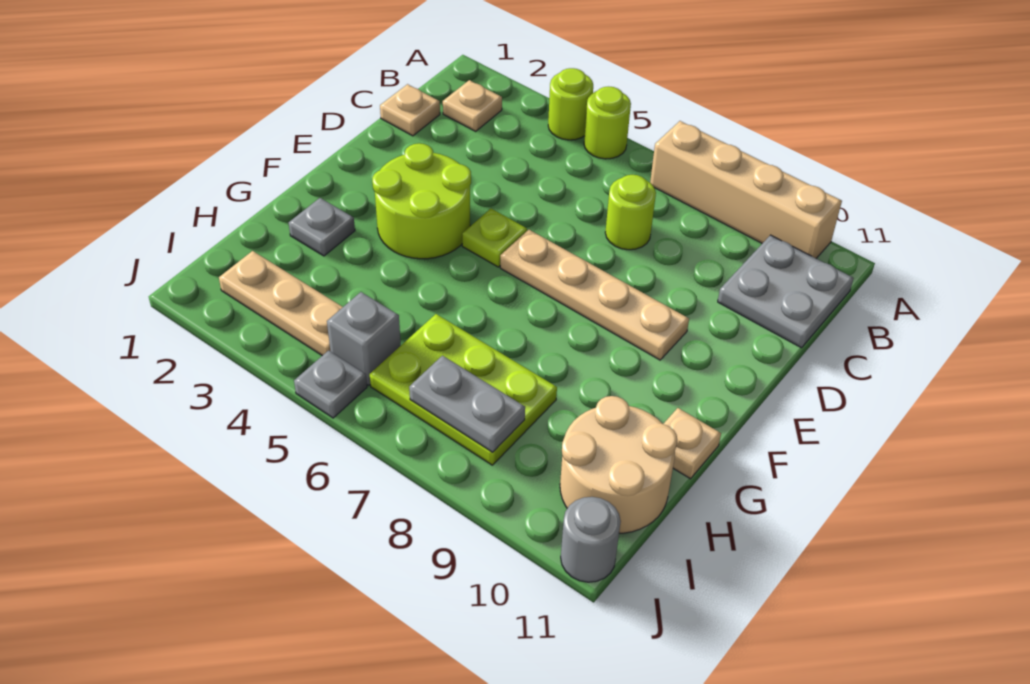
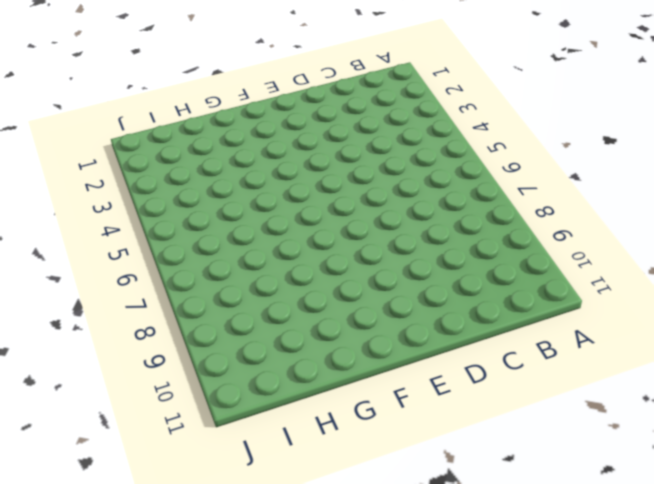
none -> lime 1x1 round brick [548,68,593,140]
none -> lime 1x1 round brick [584,87,631,159]
none -> tan 1x4 brick [650,121,842,258]

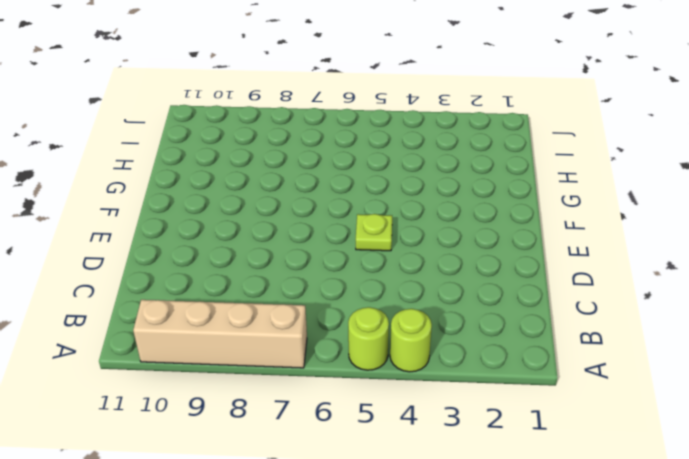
none -> tan 1x1 plate [443,80,502,131]
none -> grey 2x2 plate [718,235,854,348]
none -> tan 1x1 plate [380,84,440,136]

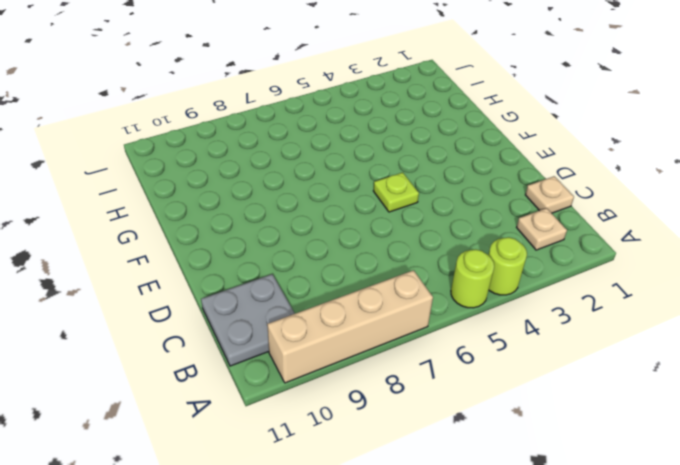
none -> lime 1x1 round brick [605,175,656,250]
none -> lime 2x2 round brick [372,143,471,259]
none -> tan 1x4 plate [500,230,689,360]

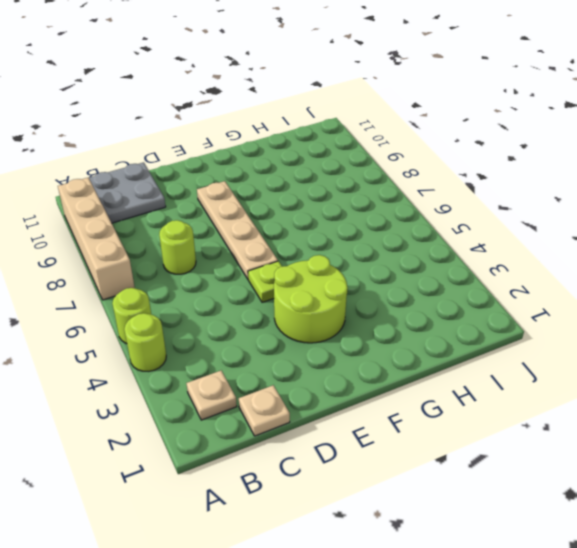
none -> grey 1x1 plate [289,198,355,256]
none -> tan 1x1 plate [664,408,721,479]
none -> lime 2x3 plate [370,314,557,465]

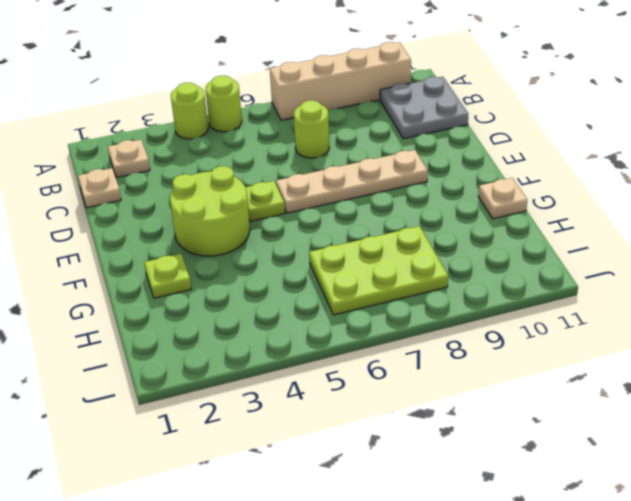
lime 1x1 plate [144,254,191,298] -> grey 1x1 plate [289,198,355,256]
none -> tan 2x2 round brick [560,396,677,533]
none -> tan 1x3 plate [219,251,343,356]
none -> grey 1x1 brick [327,292,401,385]

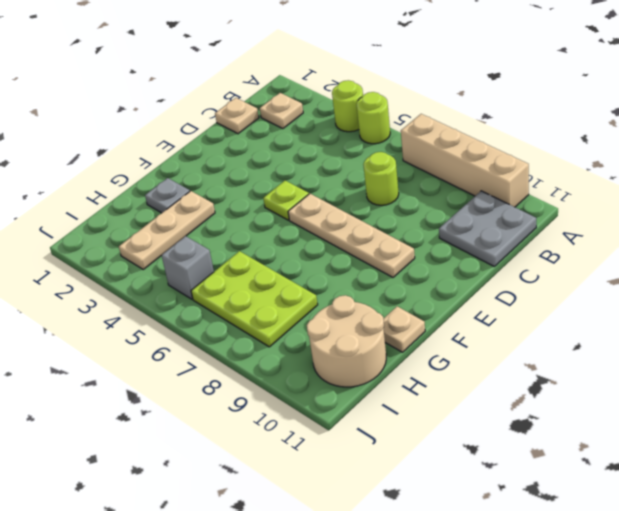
tan 1x3 plate [119,191,215,269] -> tan 1x3 plate turned to [219,251,343,356]
none -> lime 2x2 round brick [372,143,471,259]
none -> grey 1x1 plate [294,350,367,418]
none -> grey 1x1 round brick [561,497,621,582]

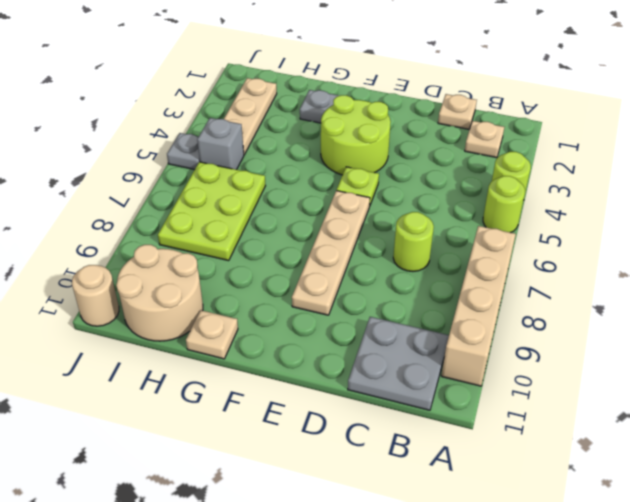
tan 1x1 round brick [72,265,119,326] -> grey 1x1 round brick [561,497,621,582]
none -> grey 1x2 plate [409,356,525,452]

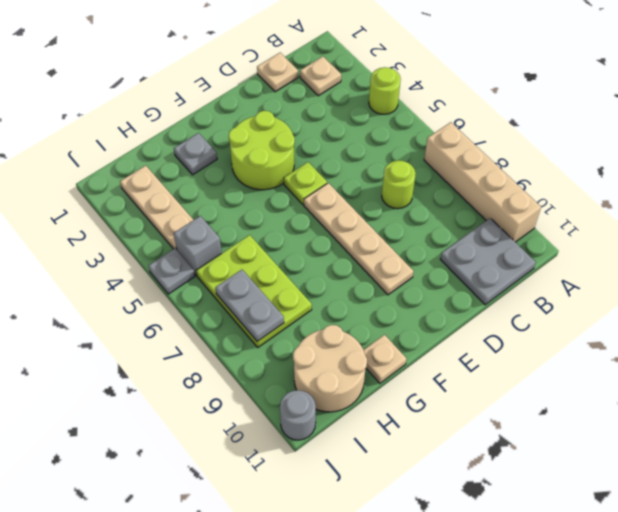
none -> lime 1x1 round brick [584,87,631,159]

